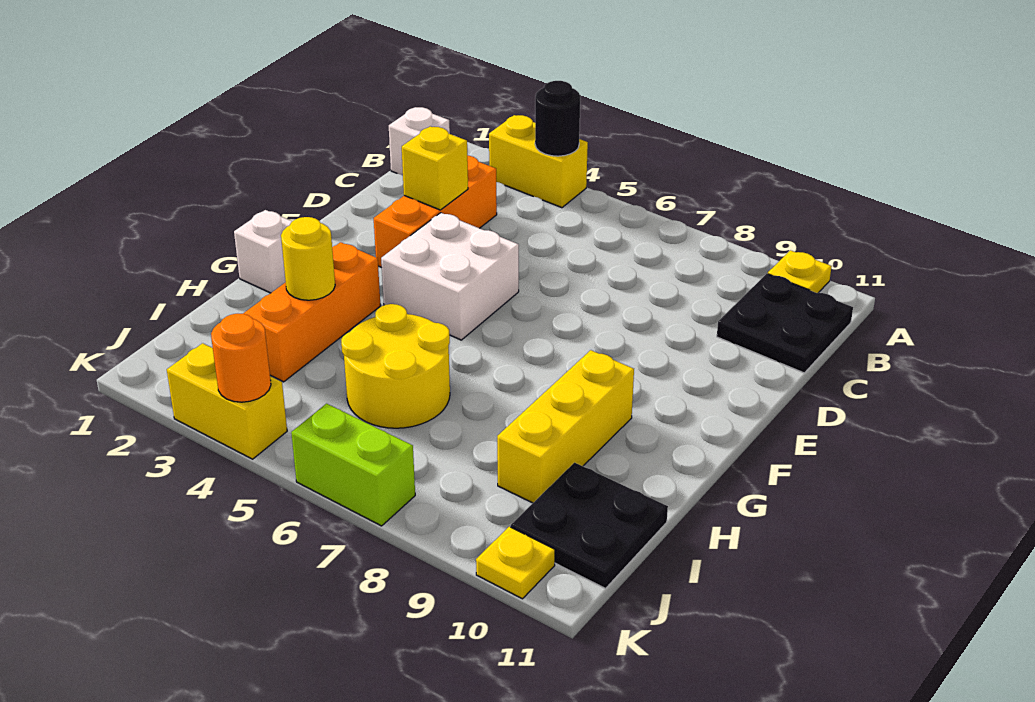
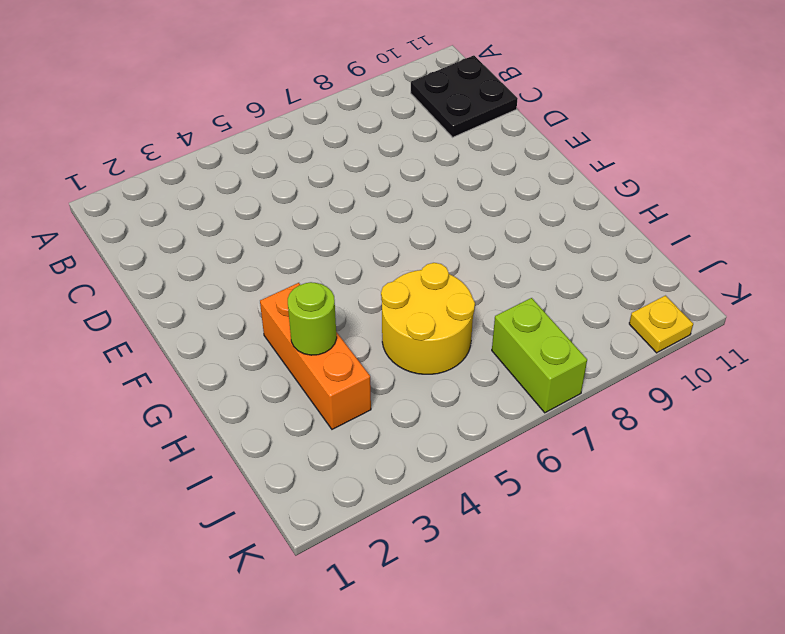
lime 1x1 round brick [288,282,337,355] -> yellow 1x1 round brick [281,217,335,300]
lime 1x2 brick [492,298,587,413] -> lime 1x2 brick turned to [291,404,415,526]
none -> yellow 1x2 brick [489,115,588,208]
none -> yellow 1x1 plate [768,250,832,293]
none -> white 1x1 brick [389,107,450,175]

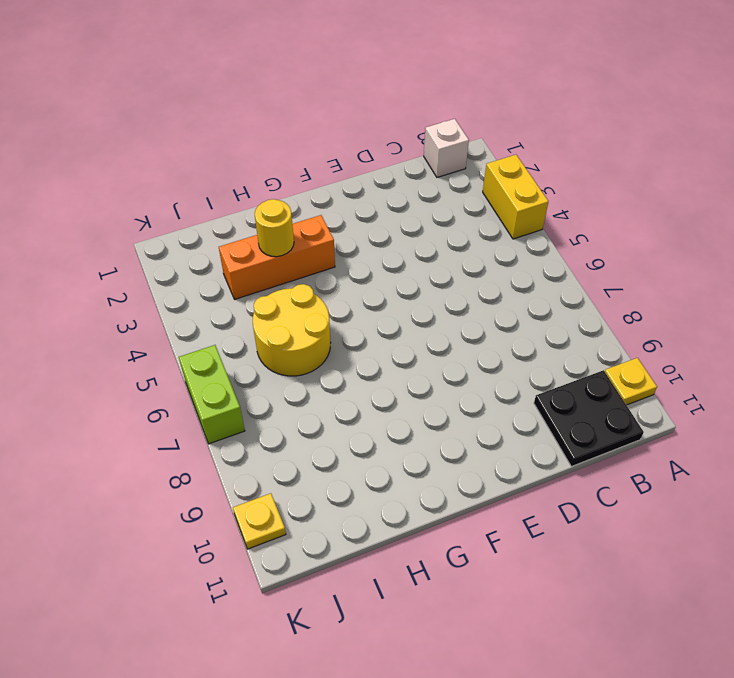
none -> orange 1x3 brick [374,155,497,268]
none -> white 2x2 brick [381,213,519,340]
none -> white 1x1 brick [234,210,292,293]

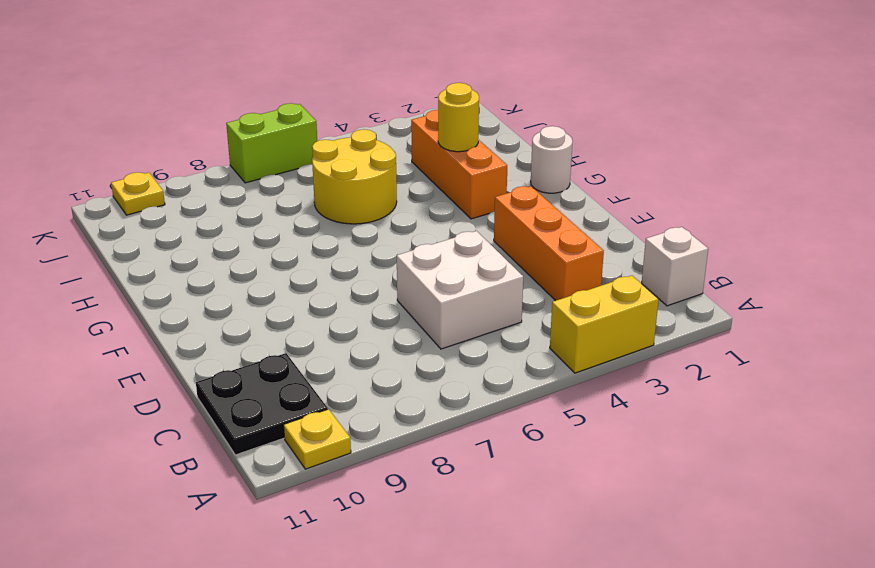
white 2x2 brick [397,231,523,349] -> white 2x2 brick moved to [381,213,519,340]
white 1x1 round brick [531,126,572,193] -> white 1x1 brick [234,210,292,293]
none -> yellow 1x3 brick [497,350,634,503]
none -> black 2x2 plate [511,463,668,588]
none -> yellow 1x2 brick [167,343,287,459]

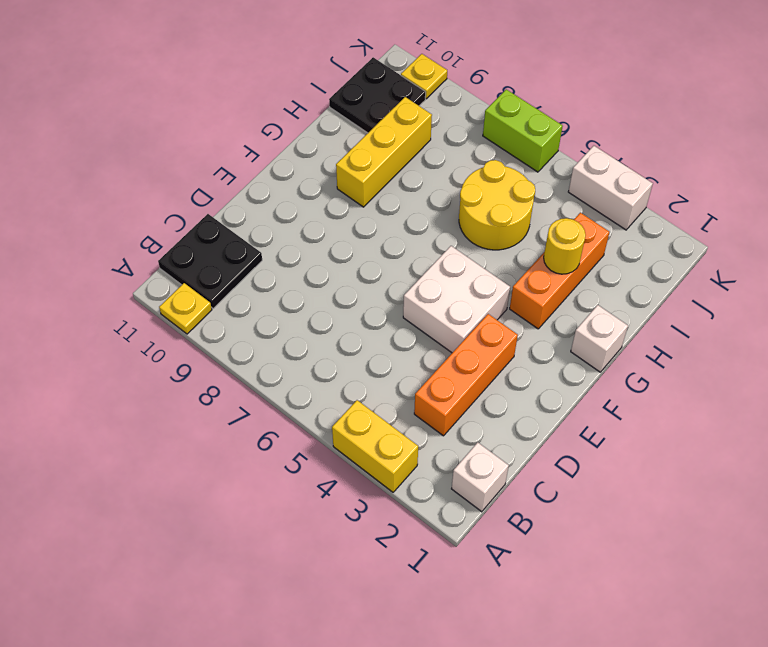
white 1x2 brick [568,146,653,230] -> yellow 1x2 brick [167,343,287,459]
none -> black 1x1 round brick [535,81,580,156]
none -> yellow 1x1 brick [402,127,468,210]
none -> orange 1x1 round brick [211,314,271,402]

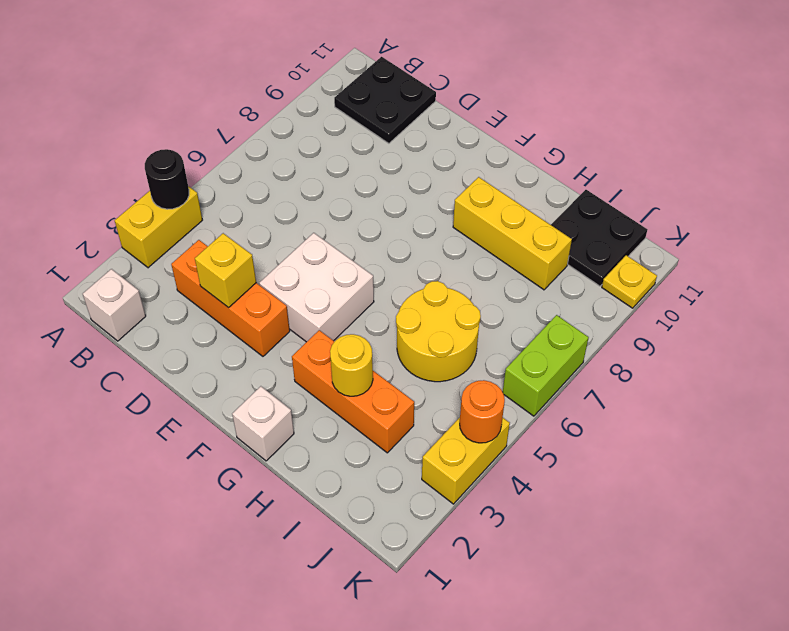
none -> yellow 1x1 plate [768,250,832,293]

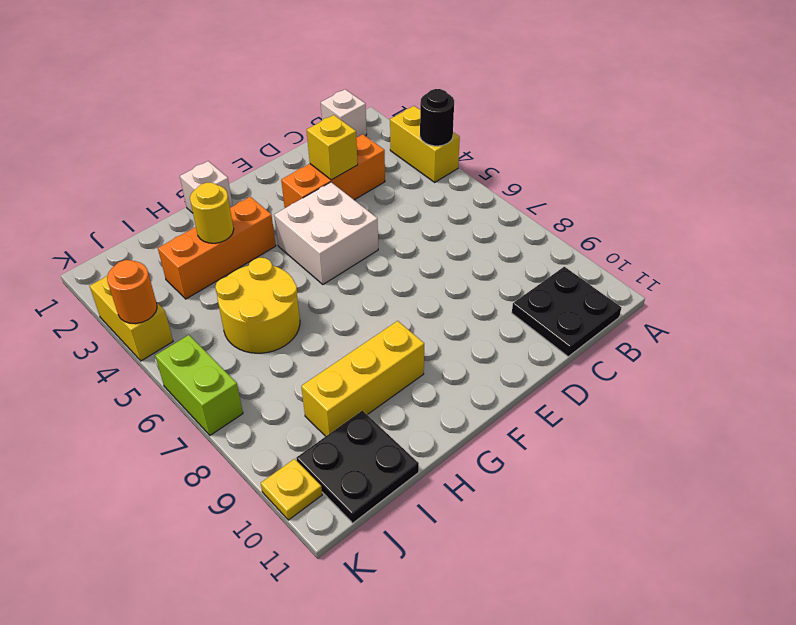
none -> yellow 1x1 plate [768,250,832,293]

